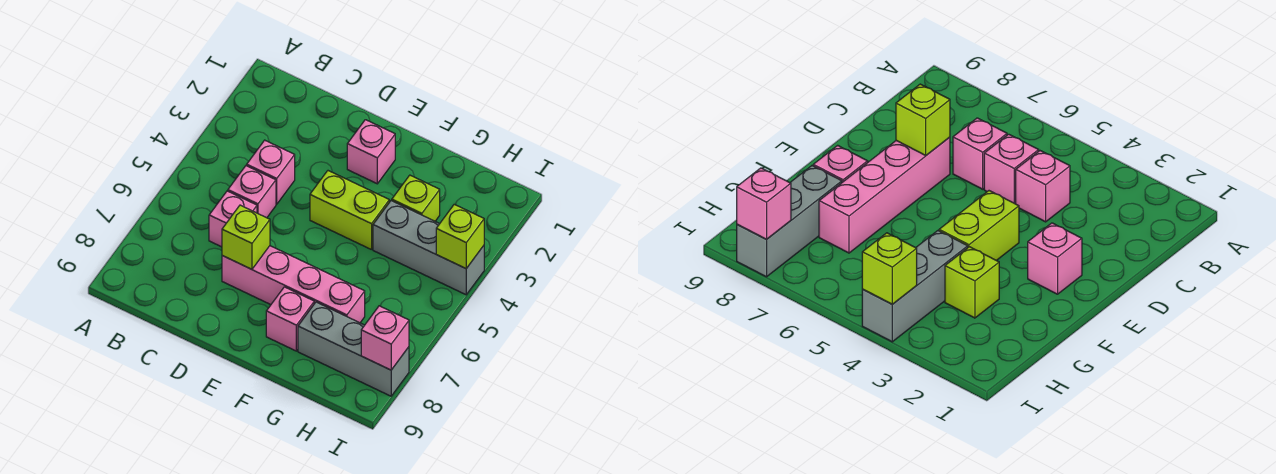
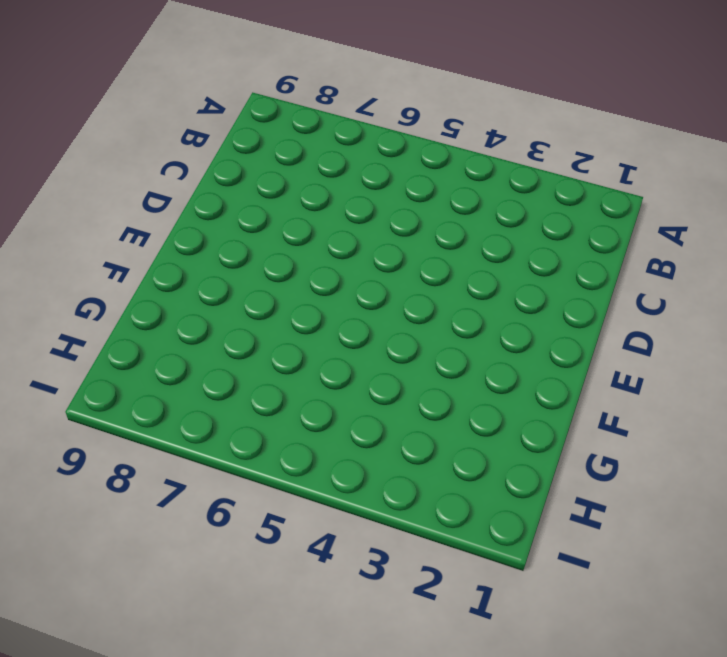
none -> pink 1x1 brick [247,140,295,204]
none -> pink 1x1 brick [228,166,276,218]
none -> pink 1x1 brick [209,191,257,247]

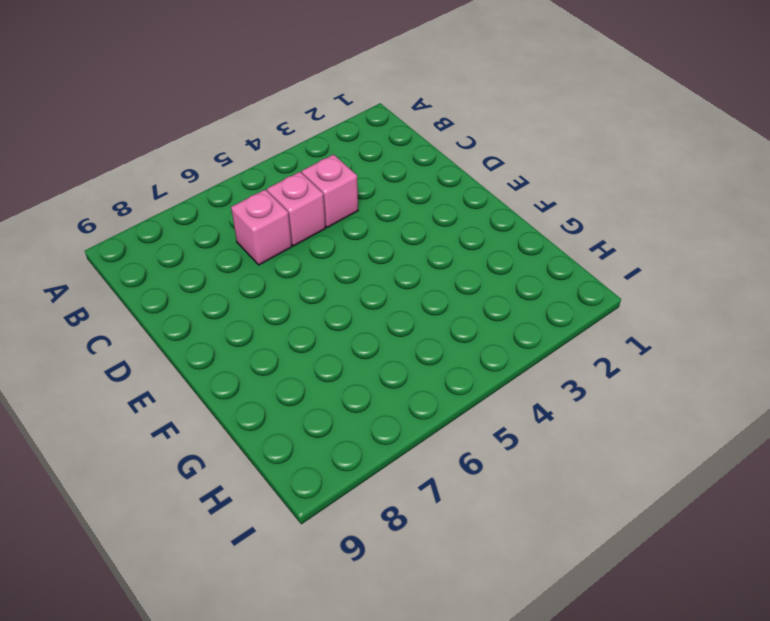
none -> pink 1x4 brick [222,246,365,323]
none -> pink 1x1 brick [347,120,395,184]
none -> lime 1x2 brick [310,171,389,250]

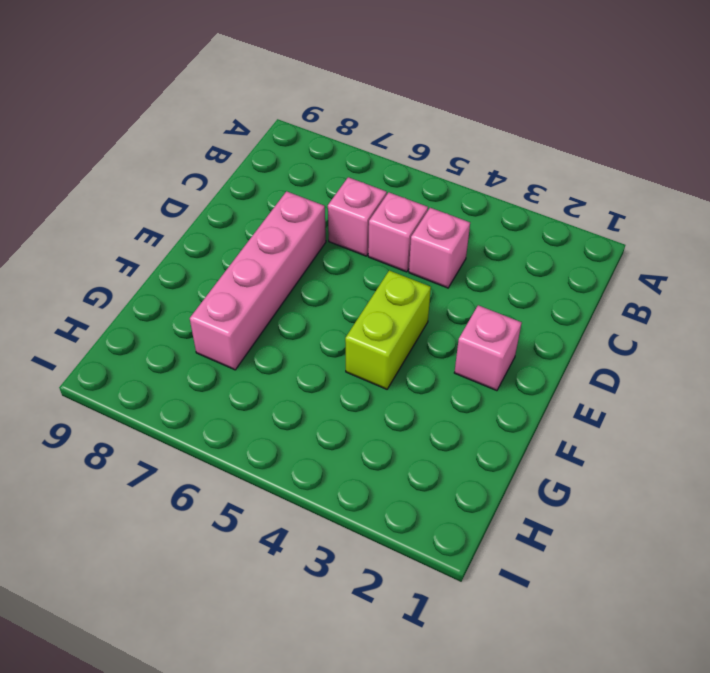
none -> pink 1x1 brick [266,287,314,351]
none -> lime 1x1 brick [392,175,440,221]
none -> grey 1x3 brick [373,200,484,295]

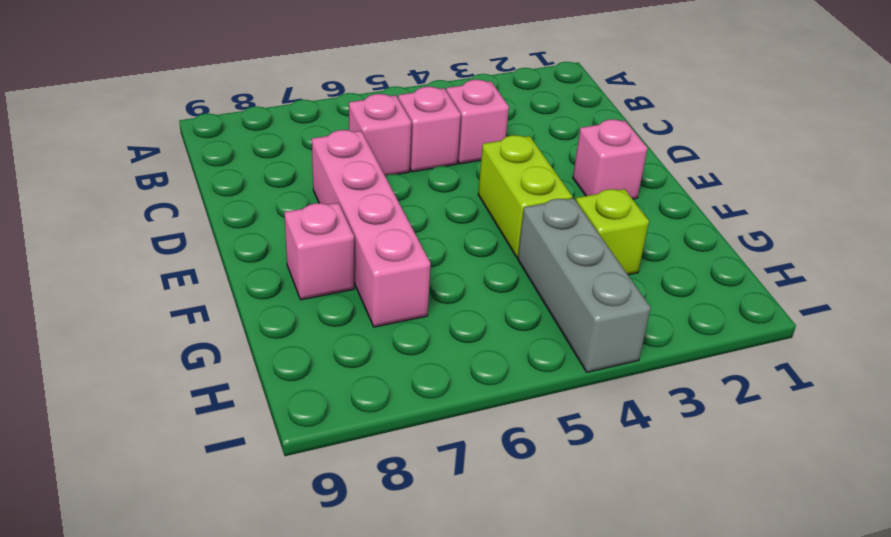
none -> grey 1x3 brick [298,302,409,396]
none -> lime 1x1 brick [222,205,270,269]
none -> lime 1x1 brick [436,204,484,268]

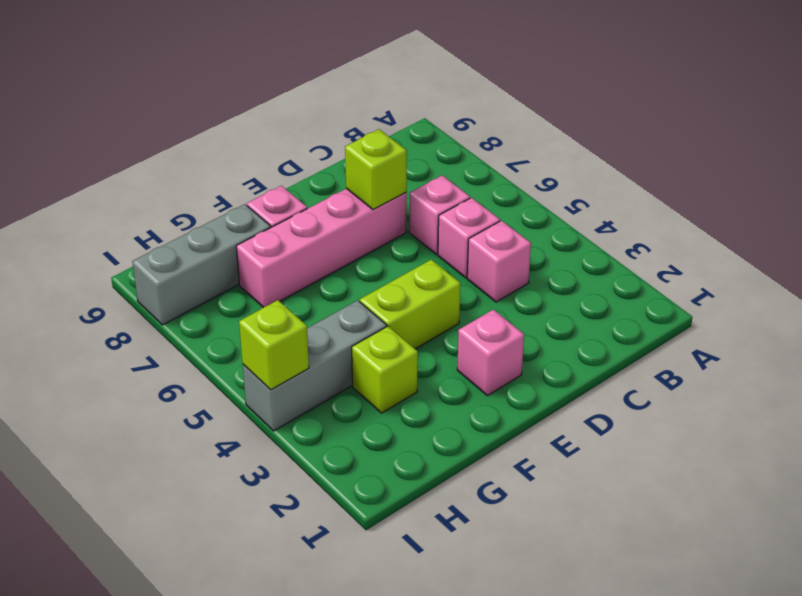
none -> pink 1x1 brick [361,306,409,370]

